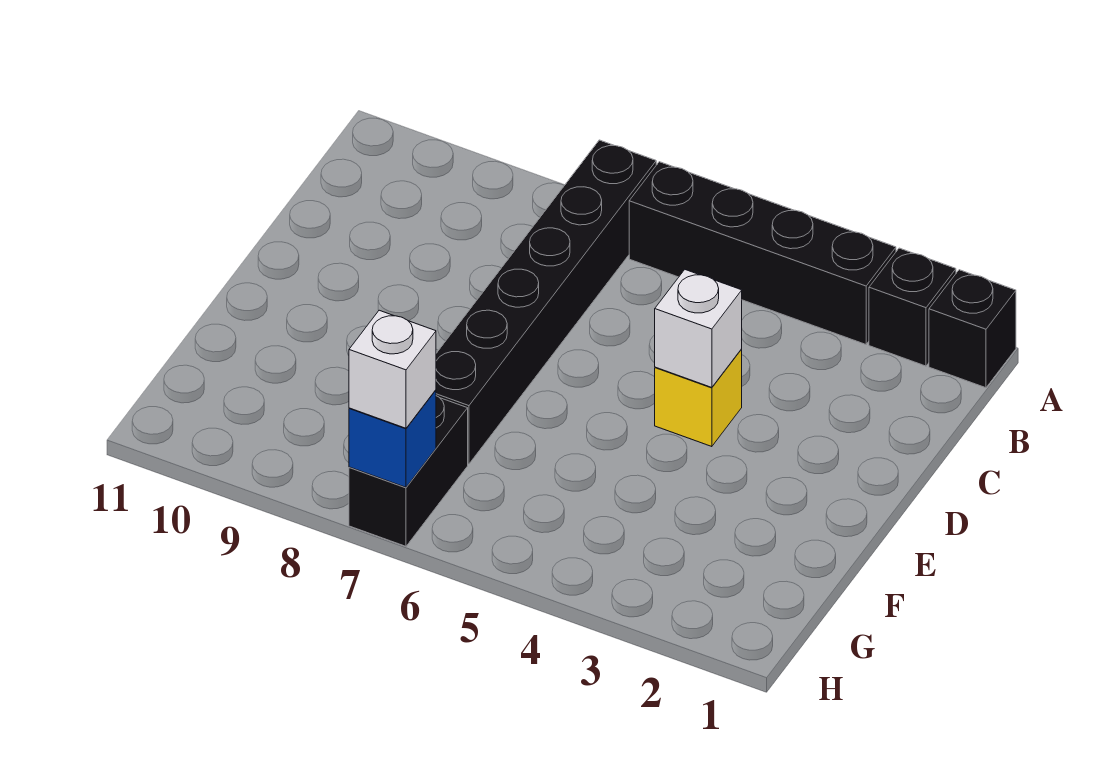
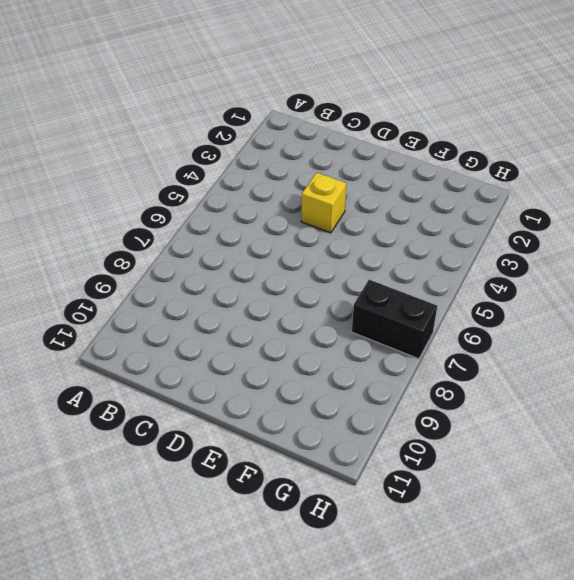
none -> black 1x1 brick [929,270,1016,388]
none -> black 1x1 brick [869,248,956,366]

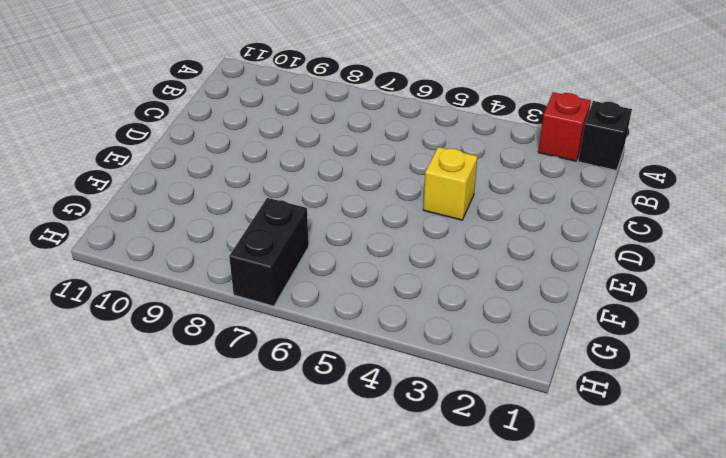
red 1x1 brick [538,92,591,161] -> black 1x1 brick [869,248,956,366]
none -> black 1x4 brick [629,162,896,344]
none -> black 1x6 brick [436,140,656,464]

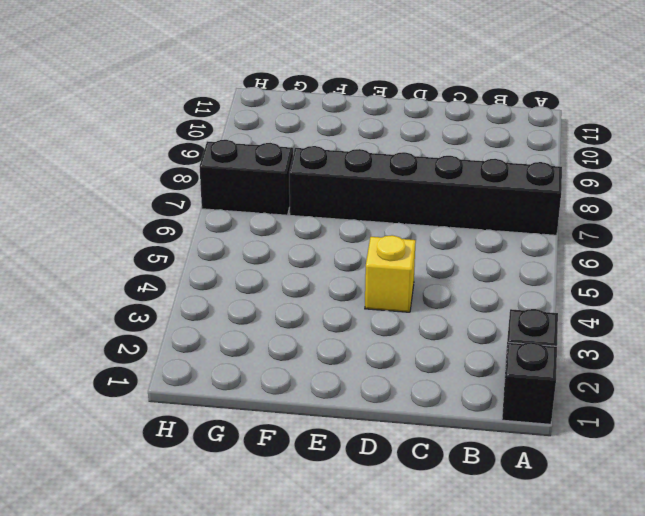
none -> black 1x4 brick [629,162,896,344]
none -> white 1x1 brick [655,270,742,387]

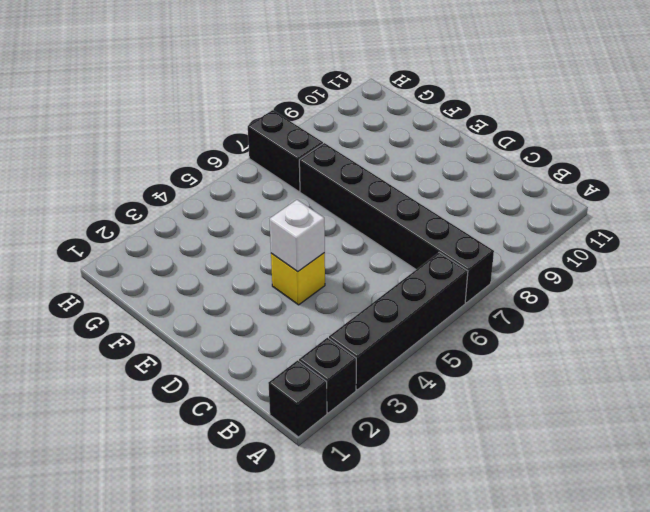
none -> blue 1x1 brick [349,390,436,487]
none -> white 1x1 brick [349,310,436,428]

